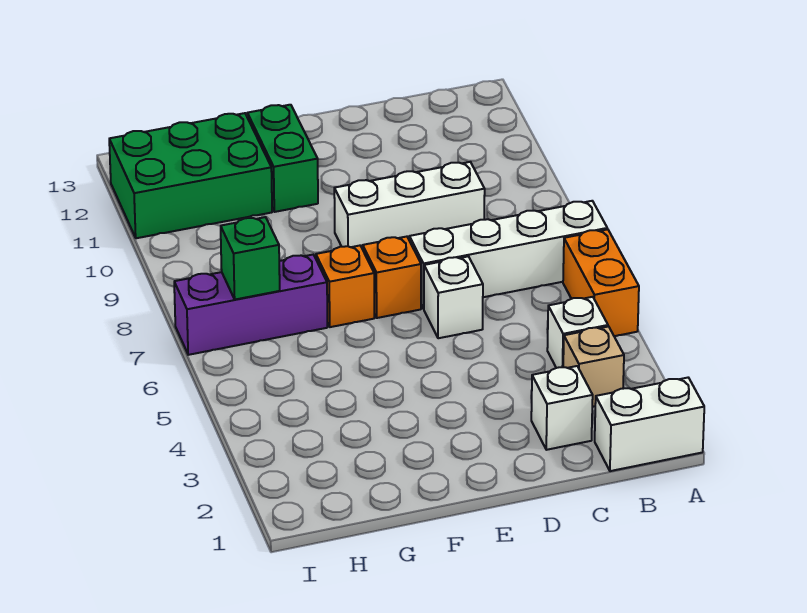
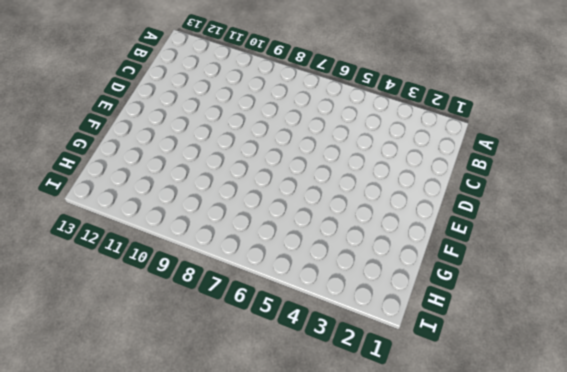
none -> white 1x2 brick [595,378,704,471]
none -> orange 1x2 brick [563,229,639,336]
none -> white 1x4 brick [409,201,607,309]

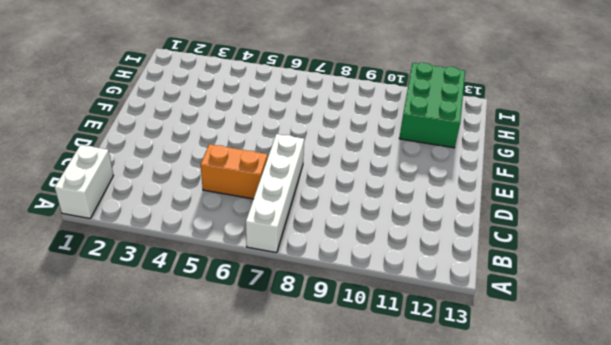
orange 1x2 brick [201,144,268,199] -> orange 1x2 brick moved to [563,229,639,336]
none -> tan 1x1 brick [563,326,624,407]
none -> white 1x1 brick [547,297,608,368]
none -> white 1x1 brick [531,366,593,450]

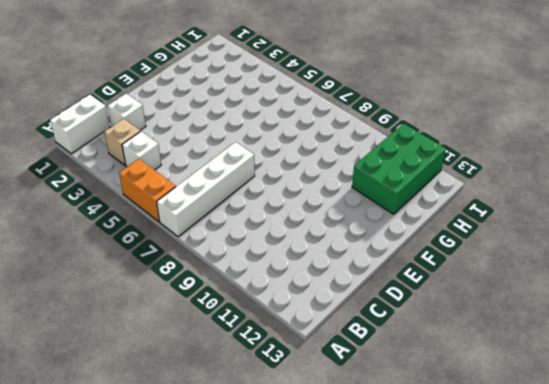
none -> white 1x3 brick [334,162,485,249]
none -> white 1x1 brick [424,256,483,338]
none -> orange 1x1 brick [363,237,421,318]

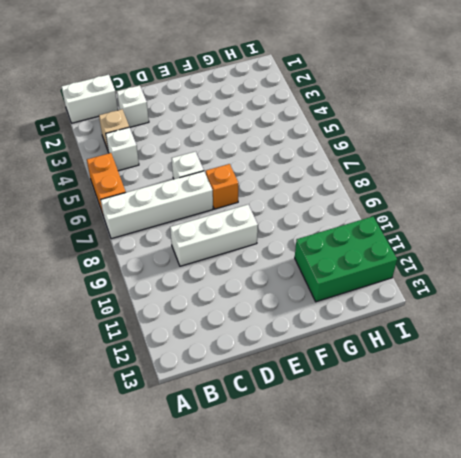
none -> orange 1x1 brick [316,246,374,327]
none -> green 1x2 brick [247,105,318,212]
none -> purple 1x3 brick [174,255,327,355]

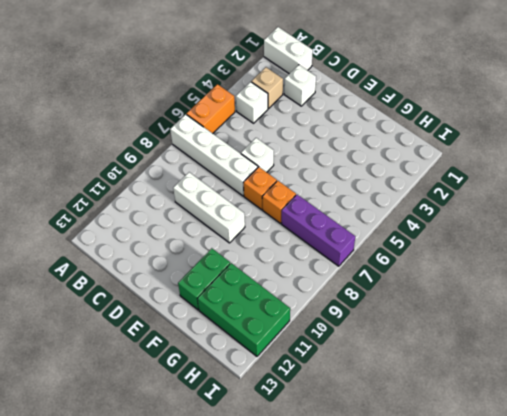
none -> green 1x1 brick [221,217,280,299]

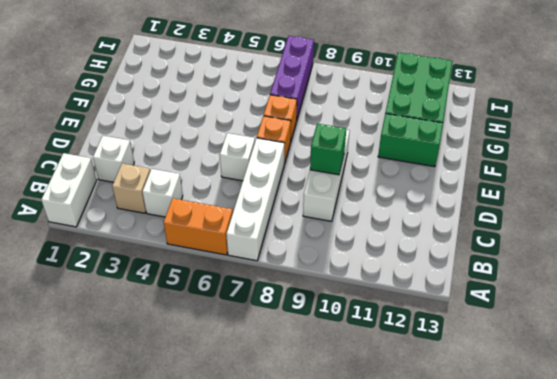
green 1x1 brick [310,124,346,175] -> green 1x1 brick moved to [221,217,280,299]

